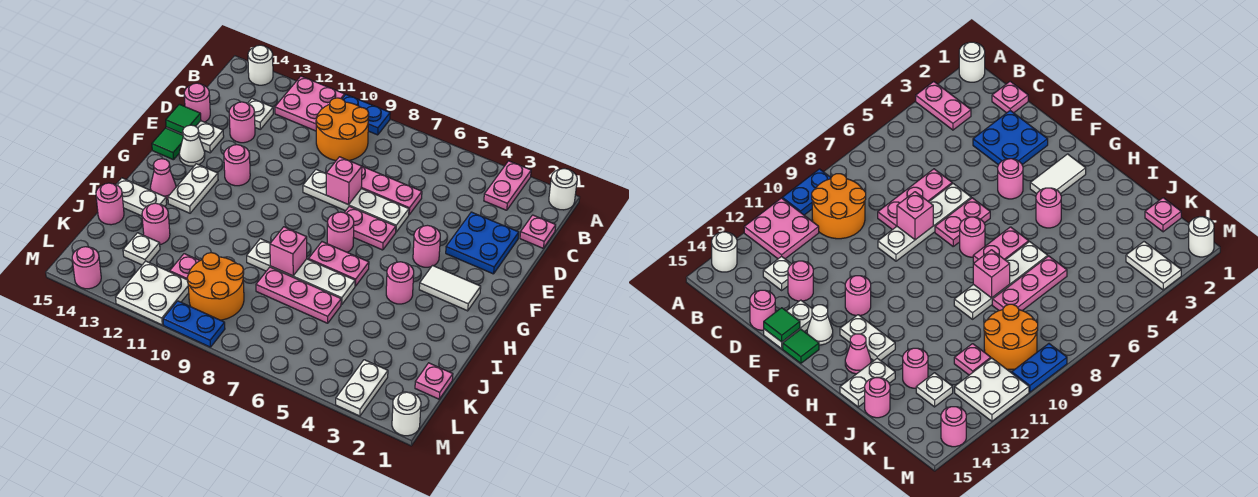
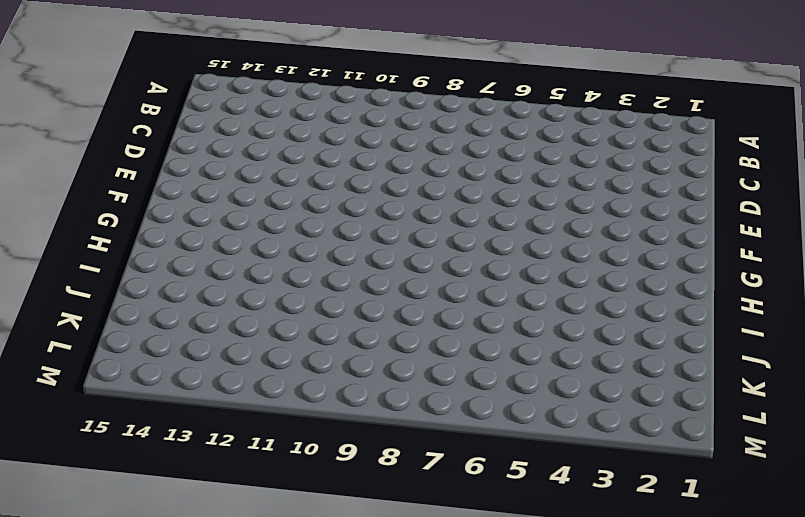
none -> white 1x1 round brick [549,169,577,210]
none -> pink 1x2 plate [484,161,531,210]
none -> blue 1x2 plate [342,95,390,135]
none -> pink 2x2 plate [275,76,345,131]

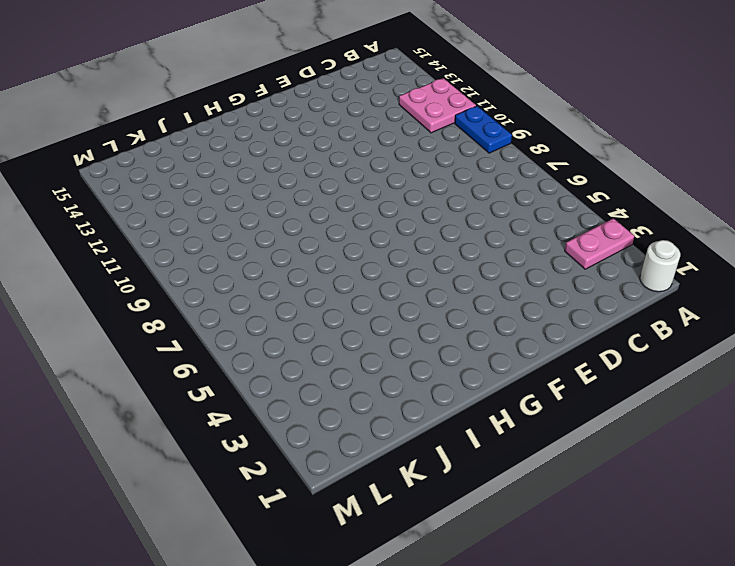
none -> white 1x1 round brick [248,45,273,85]
none -> orange 2x2 round brick [316,98,369,161]
none -> pink 1x1 plate [520,215,556,248]
none -> white 1x1 plate [247,99,273,129]

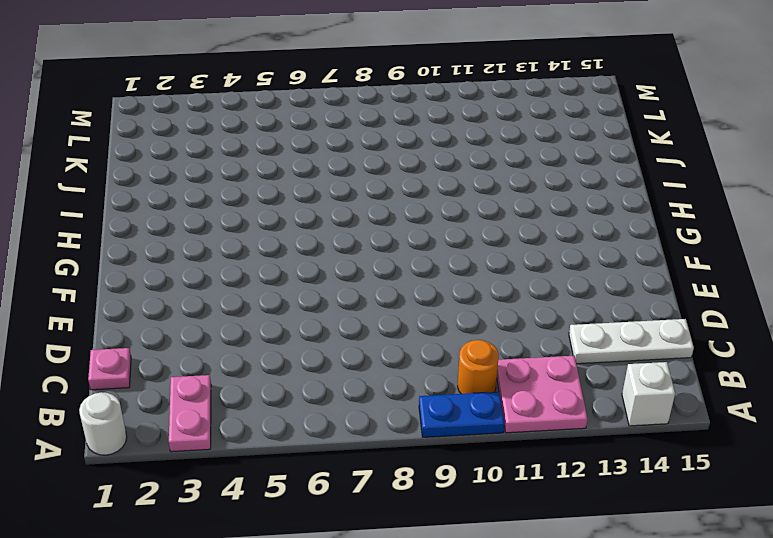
white 1x1 brick [622,362,675,426] -> white 1x1 round brick [248,45,273,85]
orange 1x1 round brick [458,340,499,394] -> orange 2x2 round brick [316,98,369,161]
white 1x3 plate [569,319,694,364] -> white 1x1 plate [247,99,273,129]
none -> blue 2x2 plate [446,212,519,274]
none -> pink 1x3 plate [361,166,422,215]
none -> pink 1x1 round brick [229,102,255,143]
none -> pink 1x1 round brick [184,83,210,122]

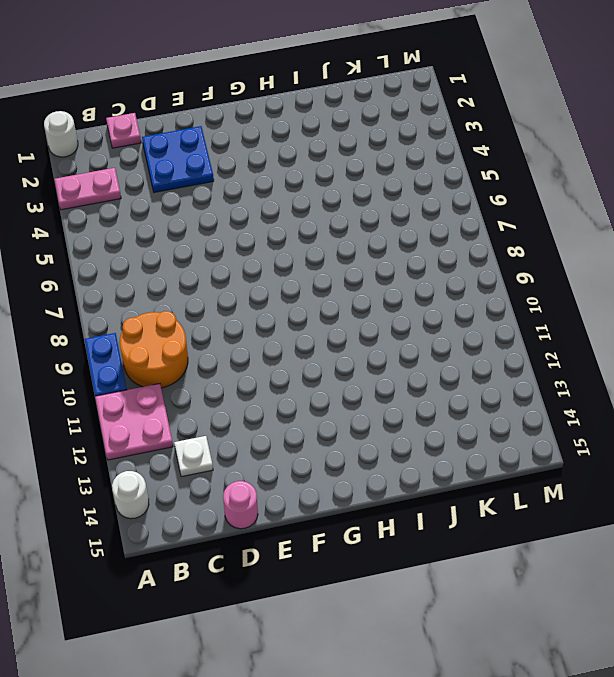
none -> pink 1x3 plate [361,166,422,215]
none -> pink 1x1 round brick [229,102,255,143]
none -> white 1x4 plate [303,170,409,232]
none -> white 1x2 plate [166,121,224,153]

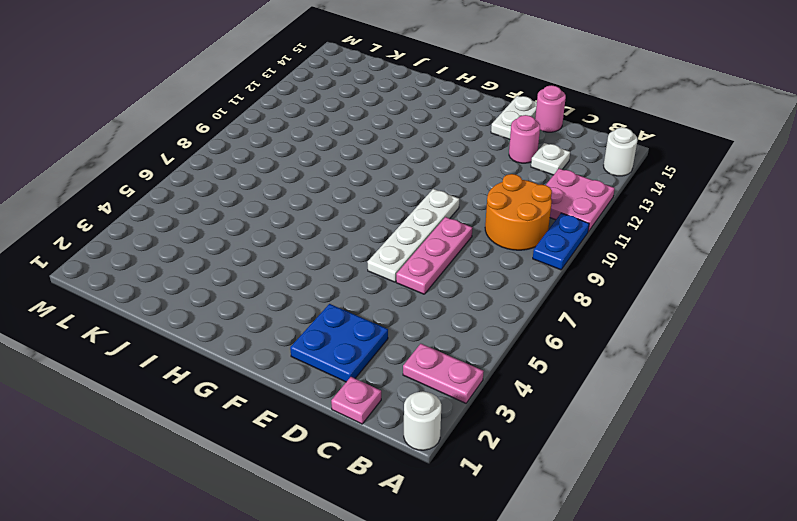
none -> pink 1x1 round brick [413,225,440,267]
none -> pink 1x2 plate [344,206,396,250]
none -> pink 1x1 round brick [224,145,250,186]
none -> white 1x1 cone [179,125,205,166]

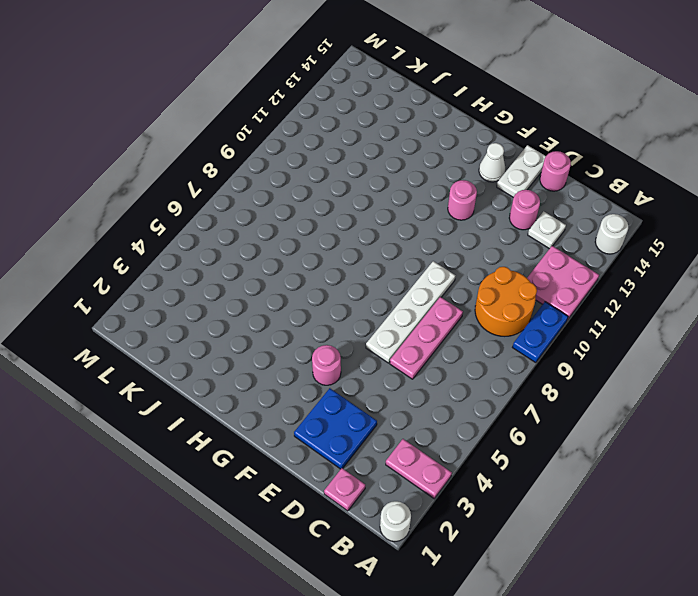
none -> pink 1x2 plate [344,206,396,250]
none -> green 1x1 tile [152,128,183,160]
none -> white 1x2 tile [419,266,481,311]
none -> pink 1x1 round brick [327,212,354,252]

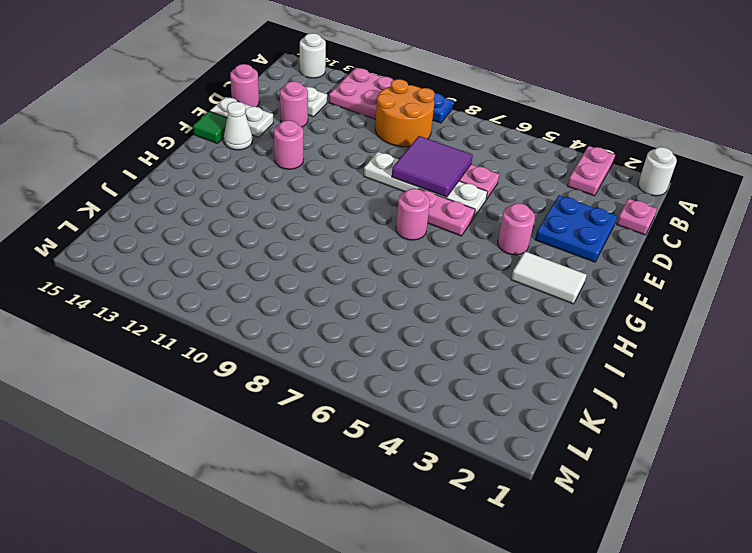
purple 2x2 tile [392,136,473,197] -> pink 1x1 brick [326,157,362,205]
none -> white 1x2 plate [168,164,218,213]
none -> pink 1x1 round brick [386,262,414,304]
none -> pink 1x2 plate [309,242,369,286]
none -> pink 1x1 cone [150,159,176,200]

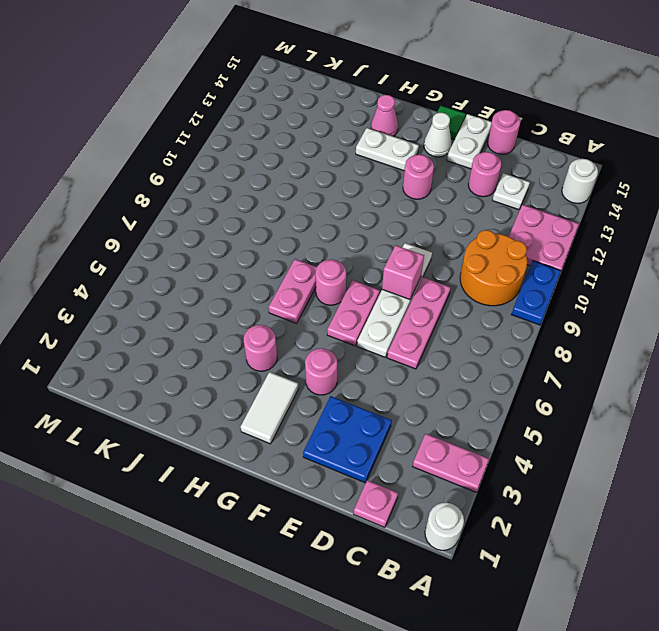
none -> white 1x4 plate [247,239,355,305]
none -> white 1x2 plate [116,178,167,216]
none -> pink 1x3 plate [256,267,341,323]
none -> pink 1x1 round brick [142,203,170,245]

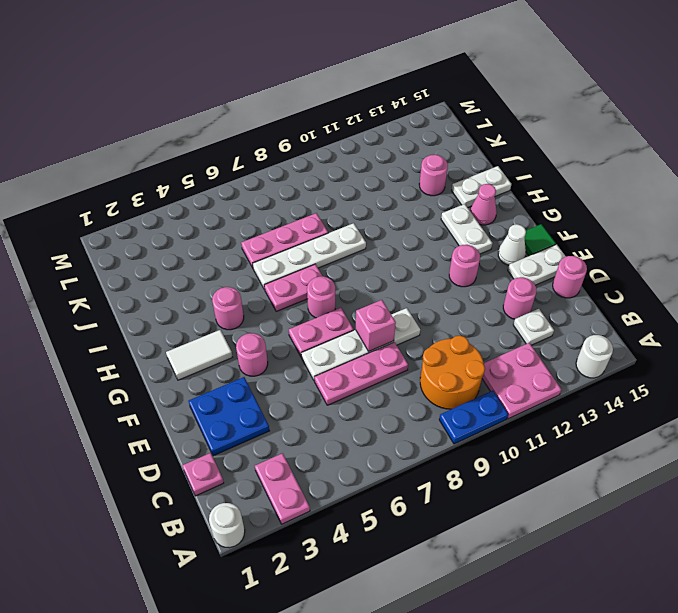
none -> pink 1x1 round brick [96,183,124,225]
none -> pink 1x1 plate [415,363,453,399]
none -> orange 2x2 round brick [187,253,244,320]
none -> pink 1x1 plate [170,254,200,279]

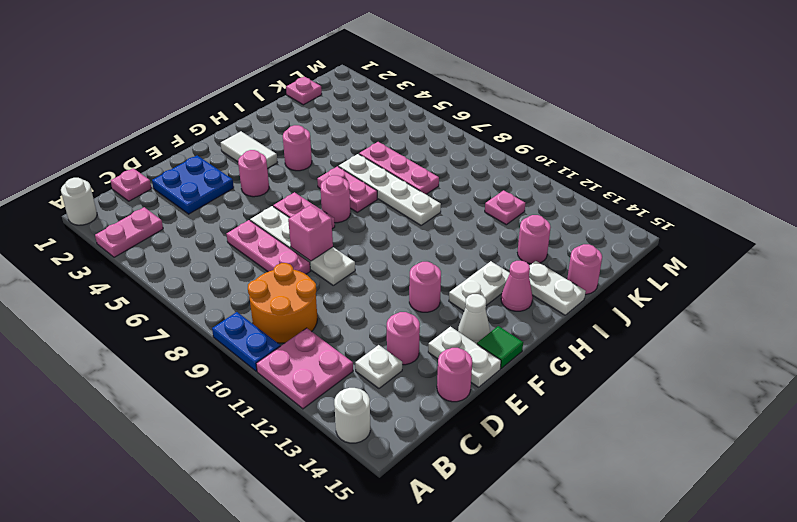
none -> orange 2x2 round brick [187,253,244,320]
none -> white 1x1 plate [123,233,160,265]
none -> white 1x2 plate [336,360,388,416]
none -> white 2x2 plate [116,261,189,325]

